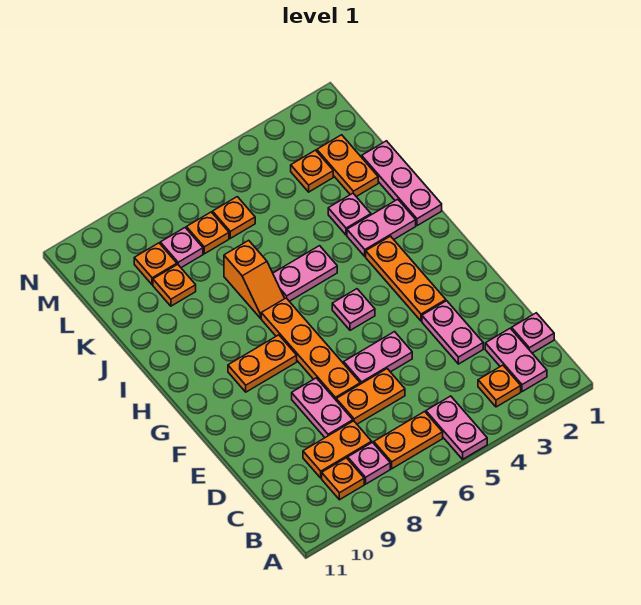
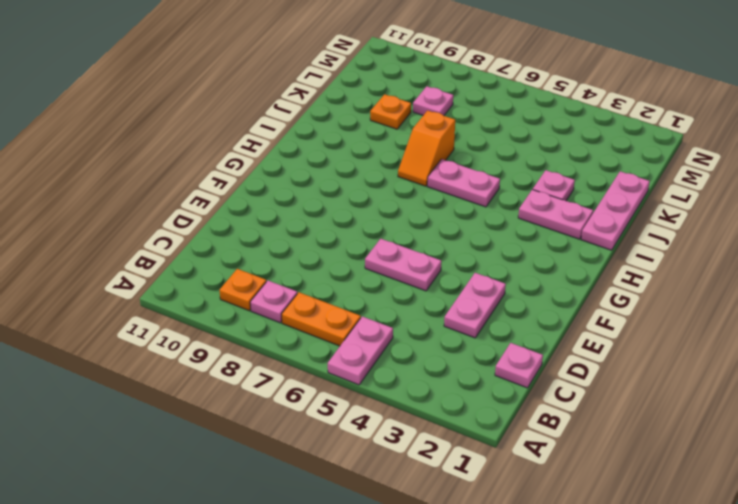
none -> pink 1x2 plate [485,328,547,392]
none -> orange 1x1 plate [478,365,521,407]
none -> orange 1x2 plate [303,421,372,478]

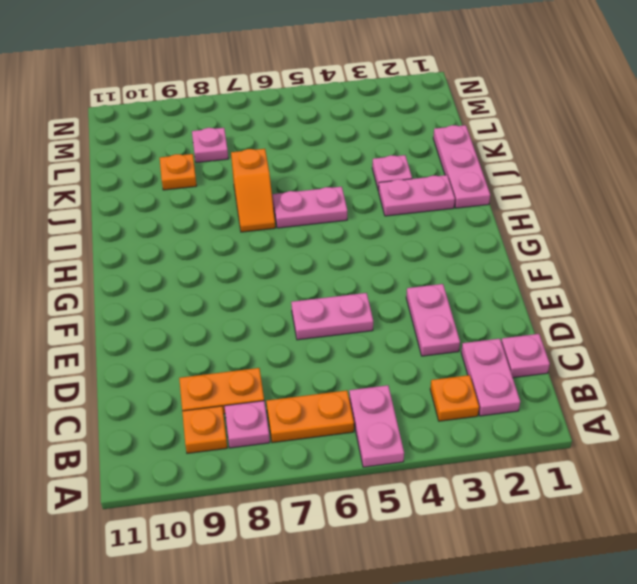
none -> orange 1x2 plate [336,369,405,424]
none -> pink 1x2 plate [292,378,353,438]
none -> orange 1x4 plate [261,298,360,400]

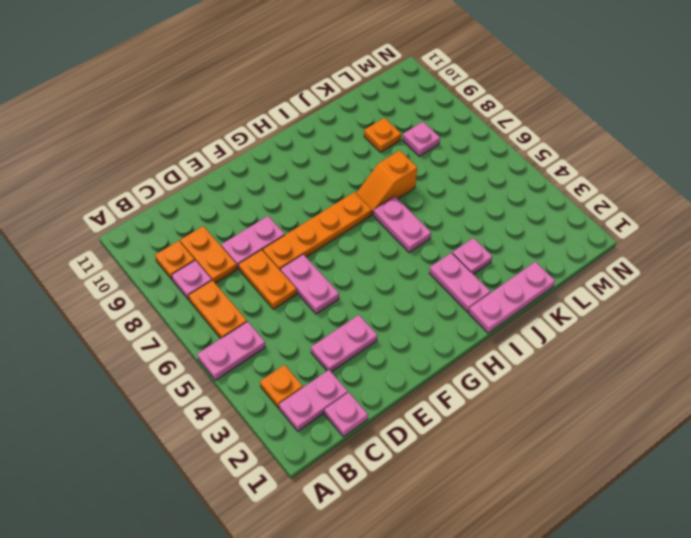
none -> orange 1x3 plate [366,236,446,321]
none -> pink 1x1 plate [332,289,375,330]
none -> orange 1x2 plate [228,335,297,392]

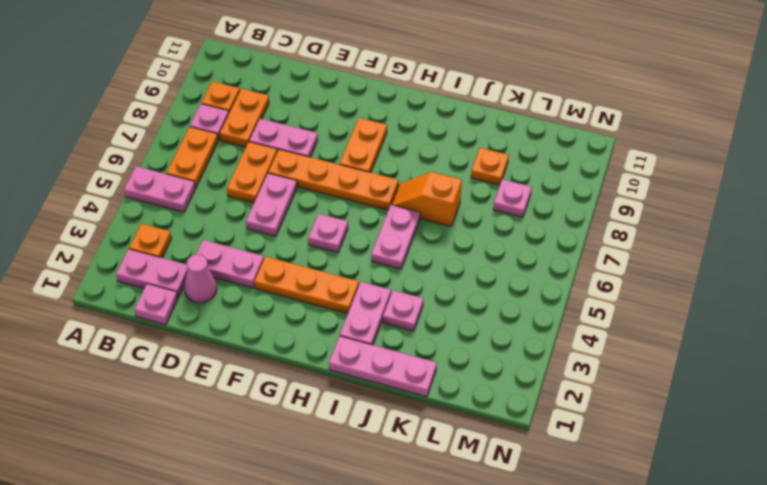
pink 1x1 cone [184,254,217,303] -> none
none -> orange 1x2 plate [317,135,378,197]
none -> orange 1x1 plate [291,150,333,192]
none -> orange 1x1 plate [213,197,255,238]

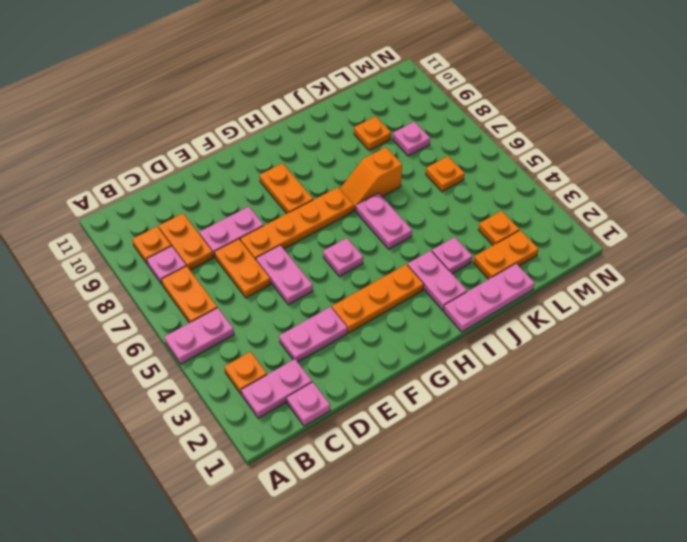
none -> orange 1x1 plate [186,212,229,254]
none -> orange 1x1 plate [134,243,177,285]

